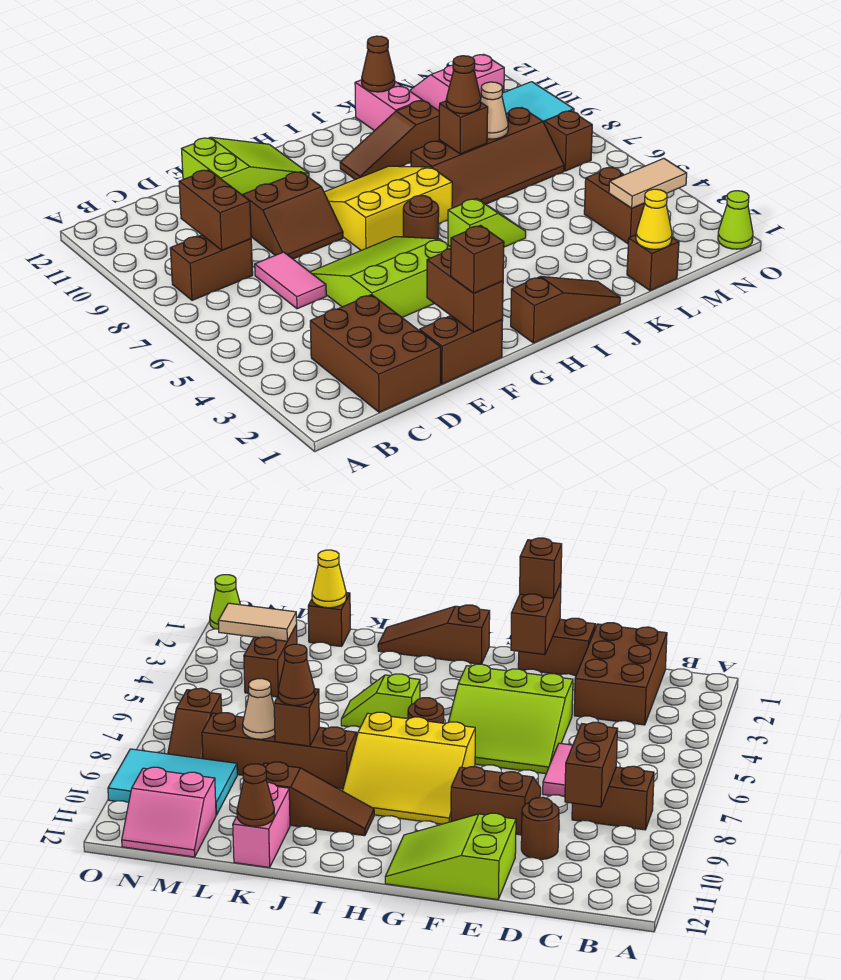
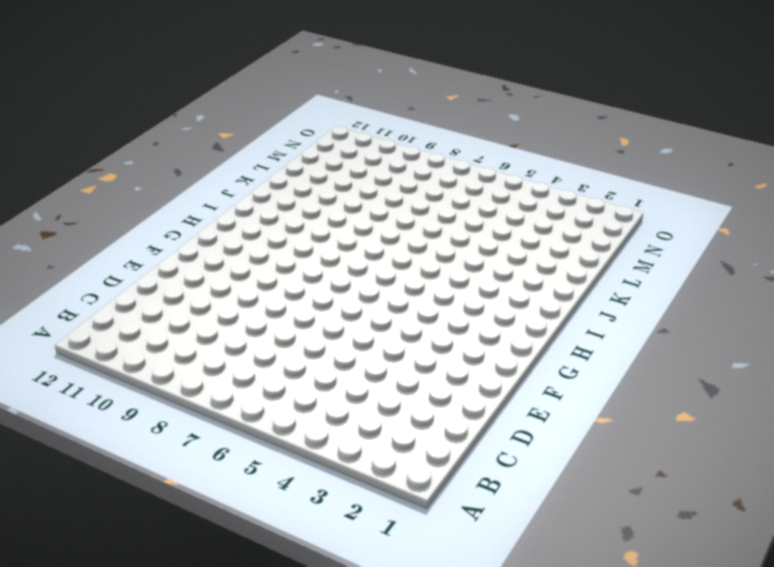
none -> brown 1x2 brick [170,235,253,300]
none -> brown 2x3 brick [310,295,441,412]
none -> pink 1x2 tile [255,252,326,309]
none -> brown 1x1 round brick [521,797,559,859]

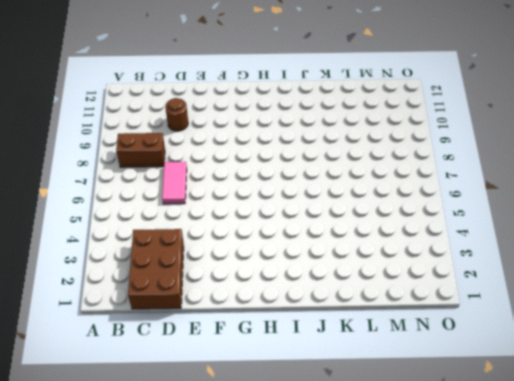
none -> brown 1x2 brick [420,315,503,384]
none -> lime 3x3 slope [310,237,451,317]
none -> brown 2x2 slope [243,172,343,259]
none -> lime 2x3 slope [182,137,309,195]

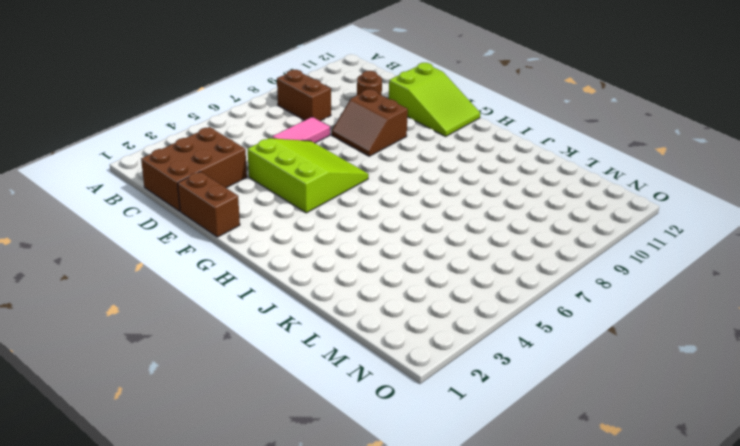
none -> yellow 3x3 slope [324,166,452,250]
none -> brown 1x3 slope [511,276,620,343]
none -> brown 1x1 round brick [403,195,439,239]
none -> lime 1x2 slope [448,198,526,247]

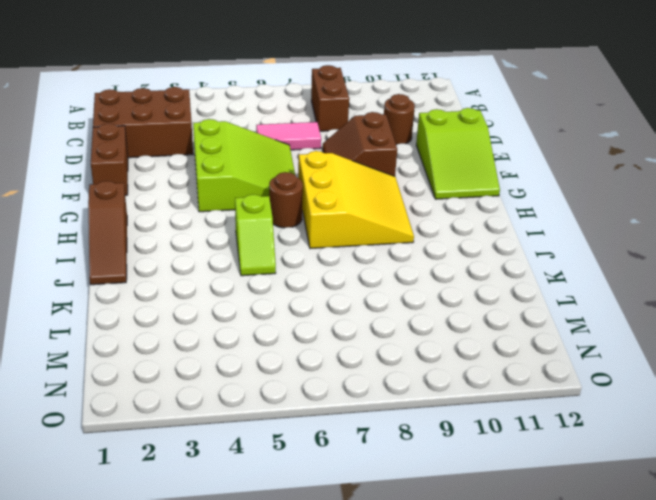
none -> brown 1x3 slope [340,101,439,179]
none -> brown 2x4 slope [411,108,564,208]
none -> pink 1x2 brick [355,80,422,131]
none -> brown 1x1 brick [627,235,679,291]

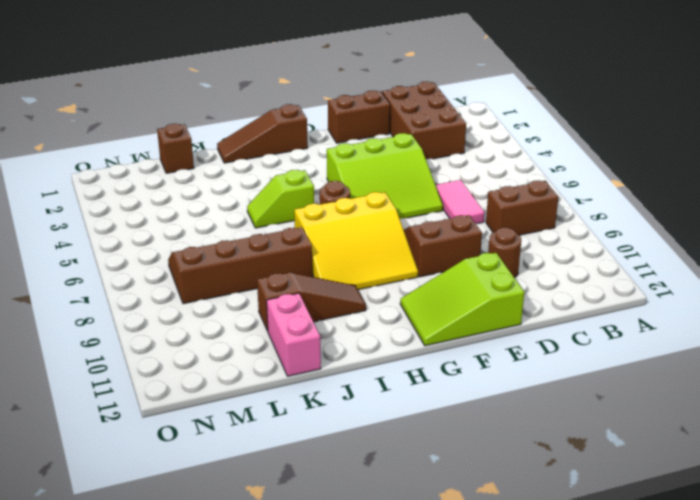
none -> brown 1x2 brick [584,167,645,244]
none -> cyan 2x3 tile [502,82,574,122]
none -> pink 2x2 slope [411,54,504,111]
none -> brown 1x2 slope [544,111,592,171]

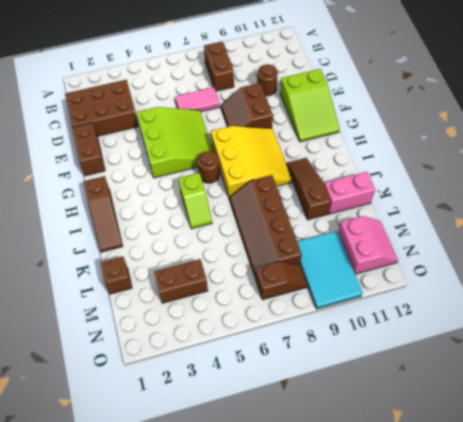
none -> lime 1x1 cone [718,191,753,249]
none -> brown 1x2 brick [179,170,251,250]
none -> brown 1x2 brick [427,249,503,332]
none -> brown 1x1 brick [439,101,488,154]

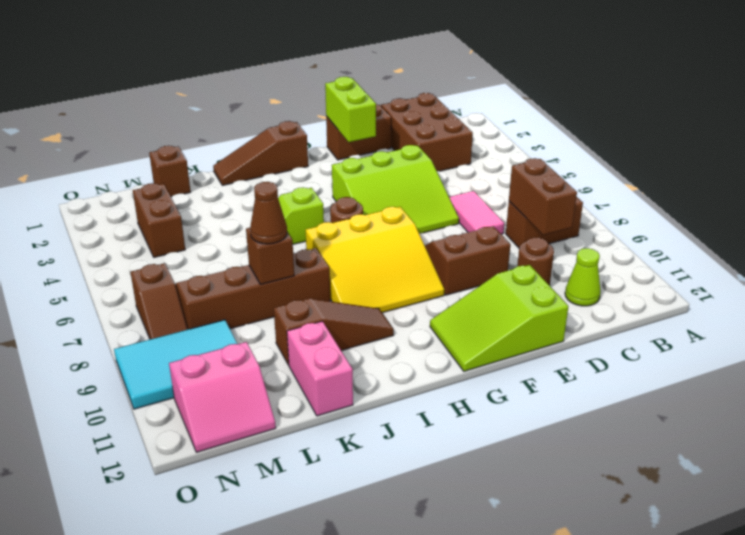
lime 1x1 cone [565,248,601,306] -> lime 1x1 cone moved to [718,191,753,249]
lime 1x2 brick [325,77,376,142] -> brown 1x2 brick [427,249,503,332]
none -> brown 1x1 cone [362,36,395,92]
none -> yellow 1x1 cone [636,189,672,249]
none -> tan 1x1 cone [481,82,508,139]
none -> tan 1x2 tile [609,158,687,208]

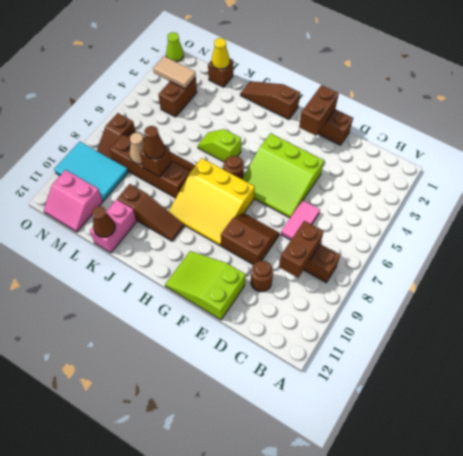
none -> brown 2x3 brick [310,295,441,412]
none -> brown 1x1 brick [451,225,504,293]

